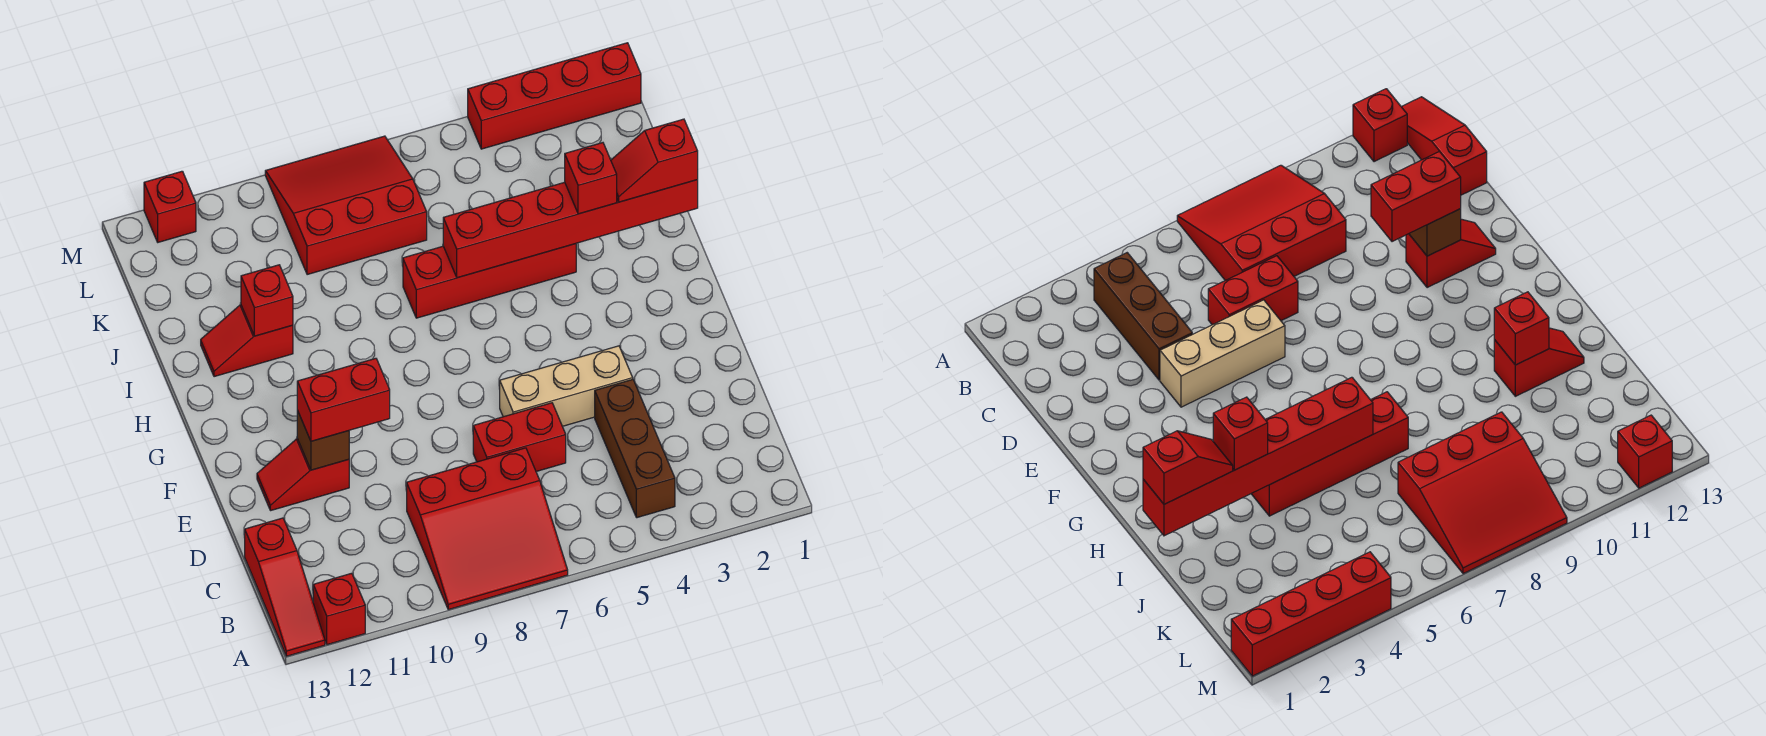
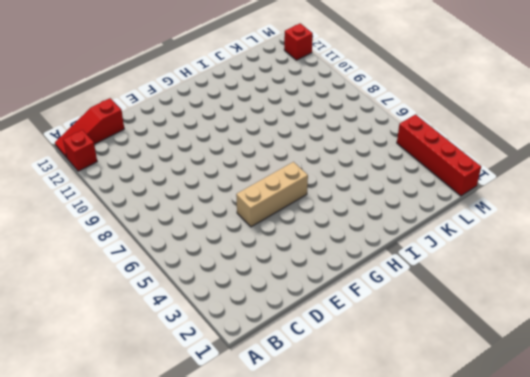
tan 1x3 brick [236,162,308,227] -> tan 1x3 brick turned to [500,346,633,426]
none -> red 3x3 slope [407,448,568,610]
none -> brown 1x3 brick [595,379,675,518]
none -> red 1x2 brick [473,403,566,472]

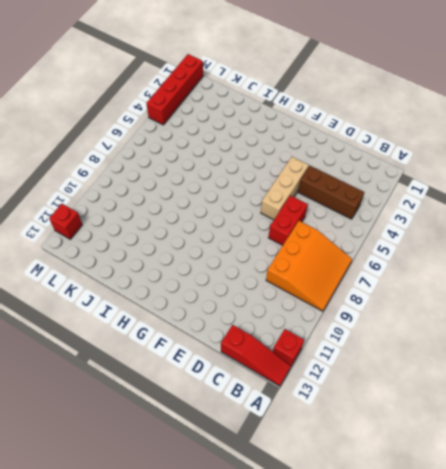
orange 3x3 slope [266,221,352,311] -> red 3x3 slope [407,448,568,610]
none -> red 1x2 slope [257,439,349,511]
none -> red 1x4 brick [403,244,576,318]
none -> red 1x2 slope [201,305,293,377]

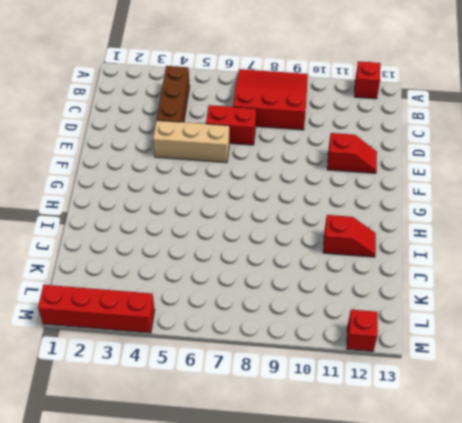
none -> red 1x3 slope [245,518,325,656]
none -> red 1x4 brick [403,244,576,318]
none -> red 3x3 slope [265,136,427,275]

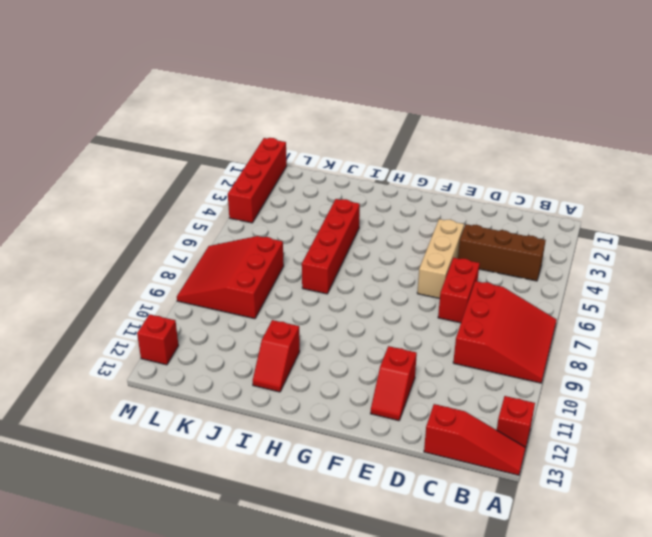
none -> brown 1x1 brick [297,410,349,470]
none -> red 1x6 brick [443,180,698,278]
none -> red 1x1 brick [241,265,293,336]

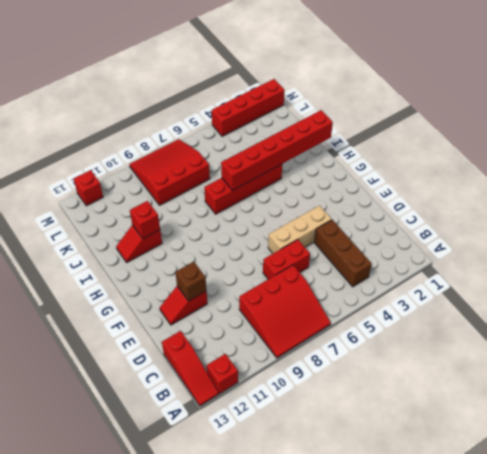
none -> red 1x2 brick [297,358,390,441]
none -> red 1x2 slope [611,119,698,202]
none -> red 1x1 brick [565,143,617,214]

